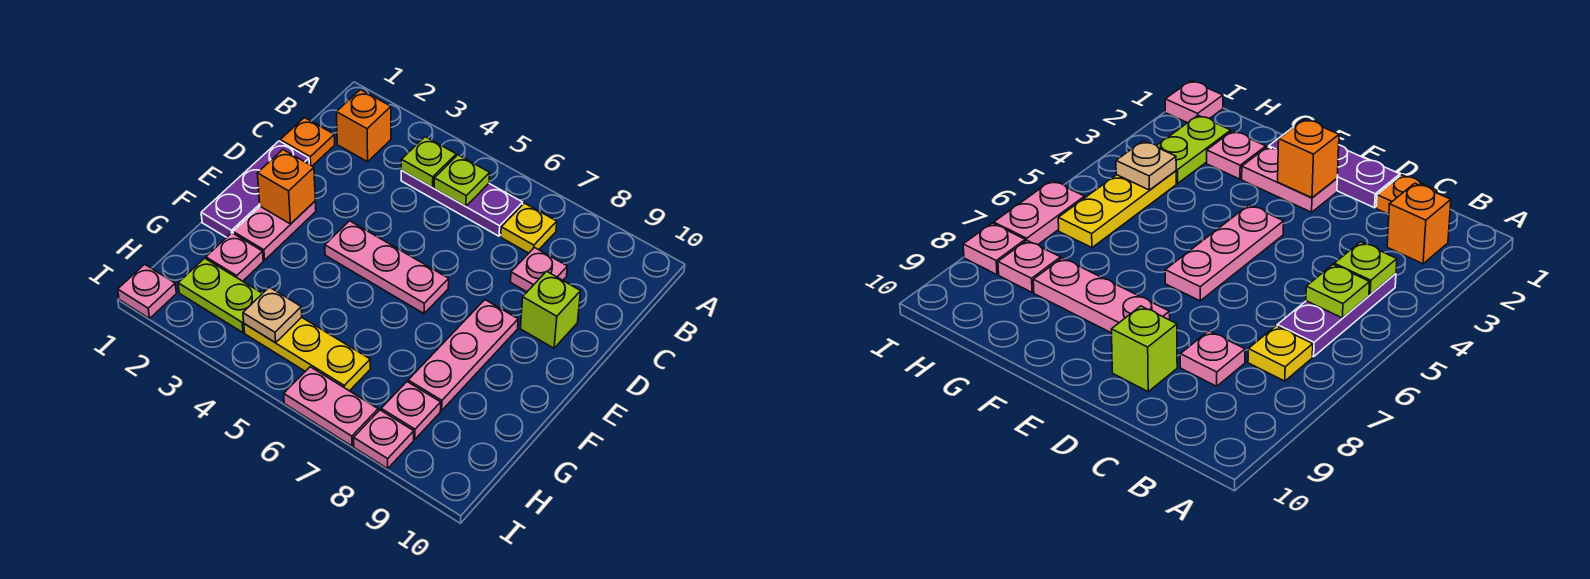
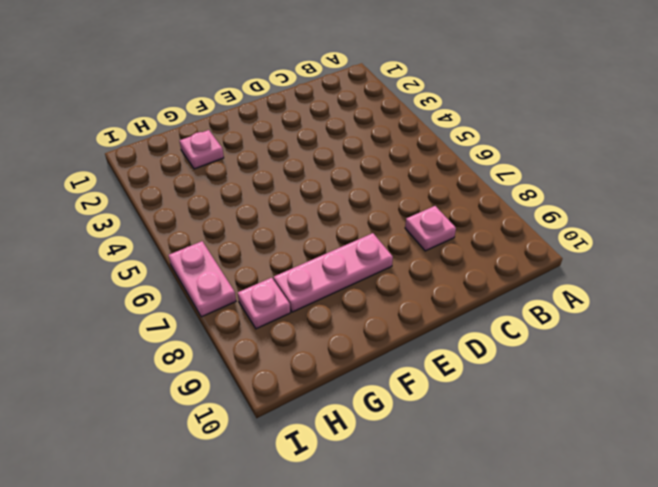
none -> orange 1x1 brick [336,90,391,162]
none -> purple 1x3 plate [401,171,523,236]
none -> yellow 1x1 plate [501,203,557,253]

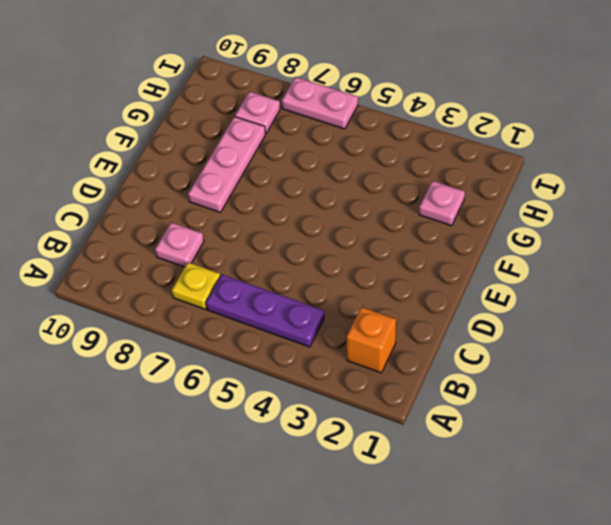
none -> orange 1x1 plate [280,118,335,166]
none -> purple 1x3 plate [201,141,309,237]
none -> lime 1x1 brick [520,271,581,348]

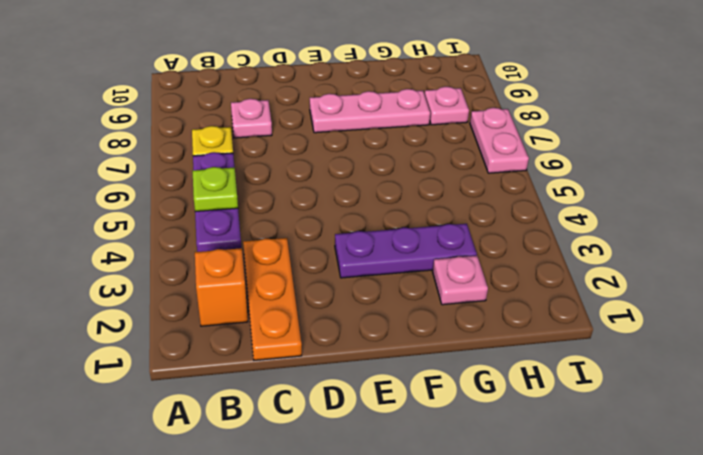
orange 1x3 plate [243,238,302,360] -> orange 1x1 plate [280,118,335,166]
purple 1x3 plate [335,224,477,278] -> purple 1x3 plate moved to [201,141,309,237]
none -> lime 1x1 brick [520,271,581,348]
none -> pink 1x2 plate [233,201,316,260]
none -> pink 1x3 plate [325,221,449,314]

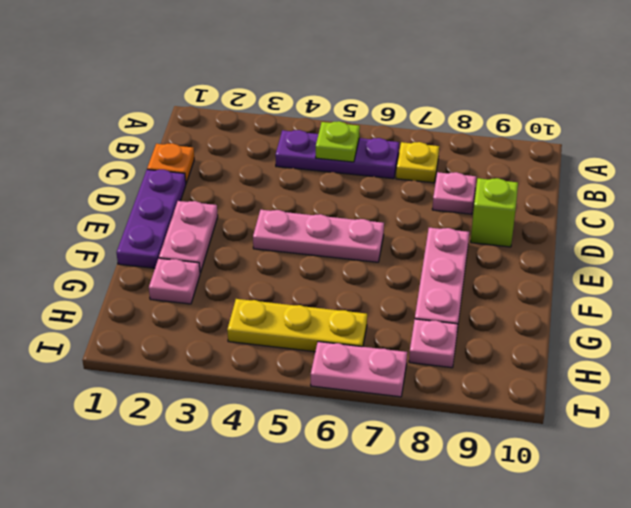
none -> orange 1x1 brick [336,90,391,162]
none -> lime 1x2 plate [178,258,263,333]
none -> pink 1x1 plate [118,264,176,318]

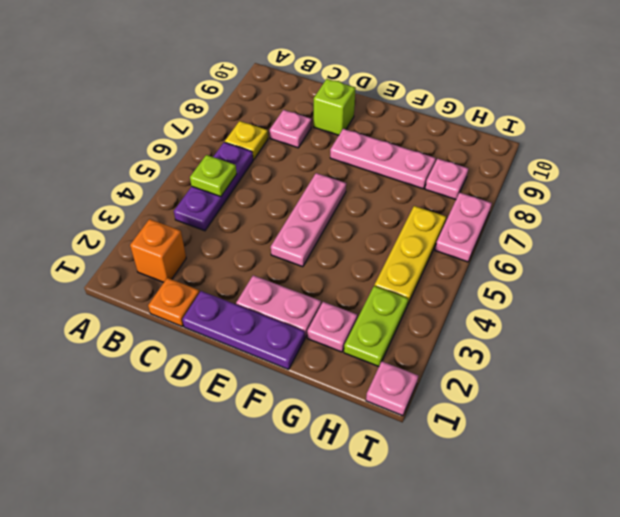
none -> pink 1x1 plate [354,410,414,468]
none -> lime 1x1 plate [401,137,456,188]
none -> orange 1x1 brick [257,150,315,224]

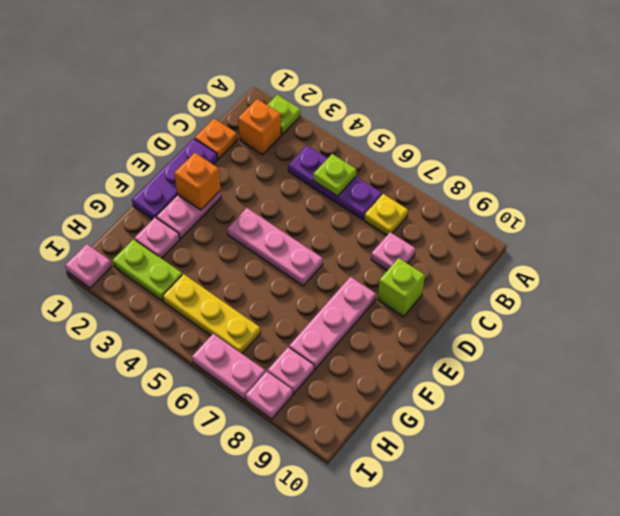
lime 1x1 plate [267,95,300,135] -> lime 1x1 plate moved to [401,137,456,188]
none -> tan 1x1 plate [243,287,302,343]

